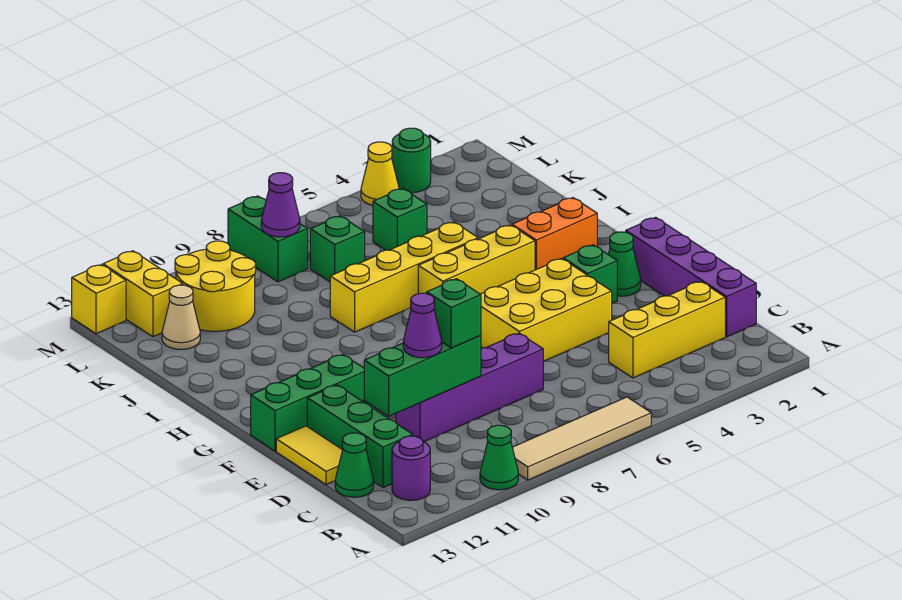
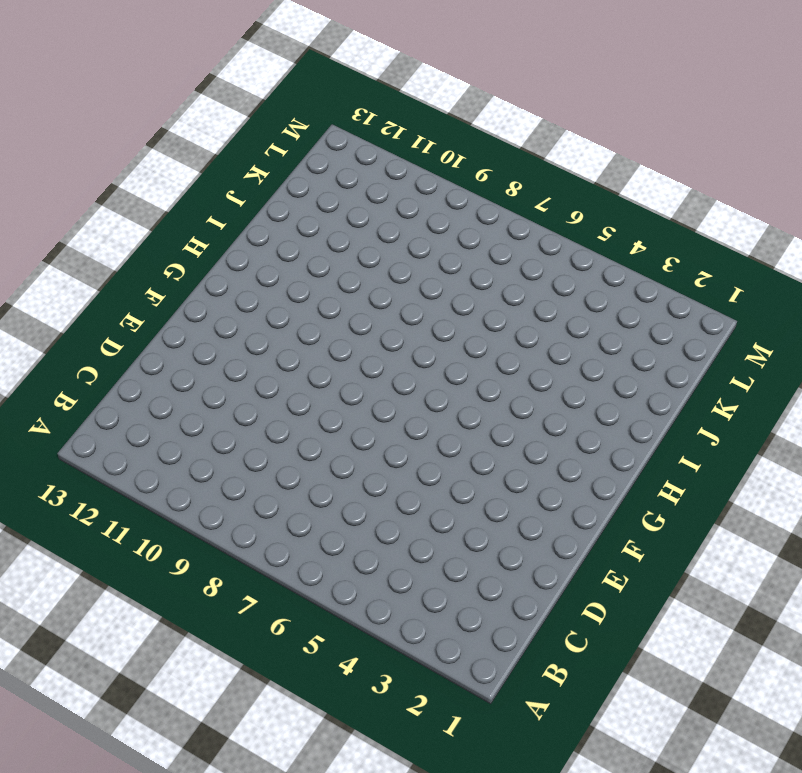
none -> tan 1x4 tile [512,397,651,480]
none -> green 1x1 cone [480,425,518,490]
none -> purple 1x1 round brick [392,436,430,500]

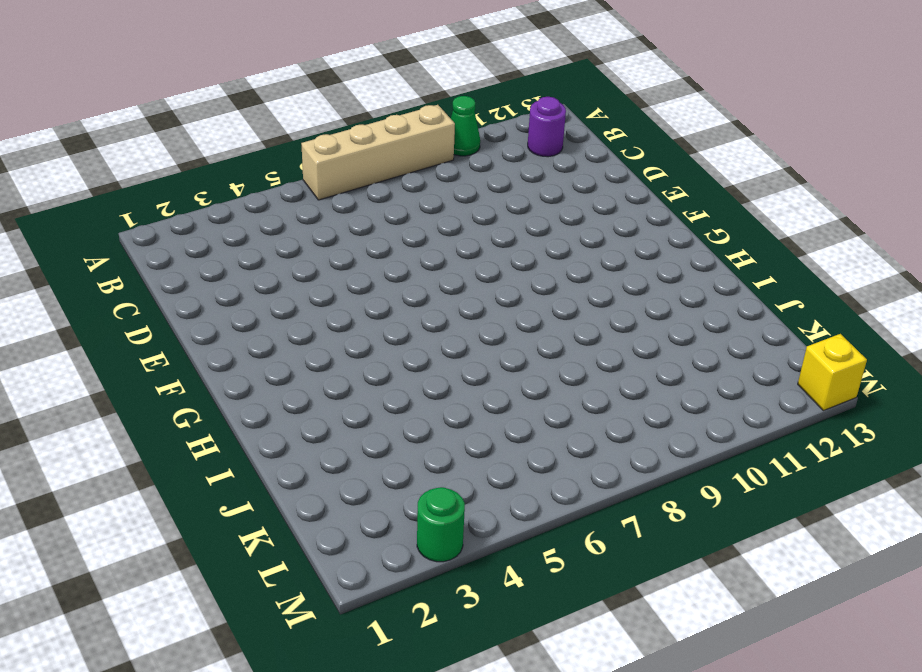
tan 1x4 brick [301,105,455,200] -> tan 1x4 tile [512,397,651,480]
none -> purple 1x4 brick [626,217,756,337]
none -> yellow 1x3 brick [609,281,725,378]
none -> green 1x3 brick [307,385,413,488]

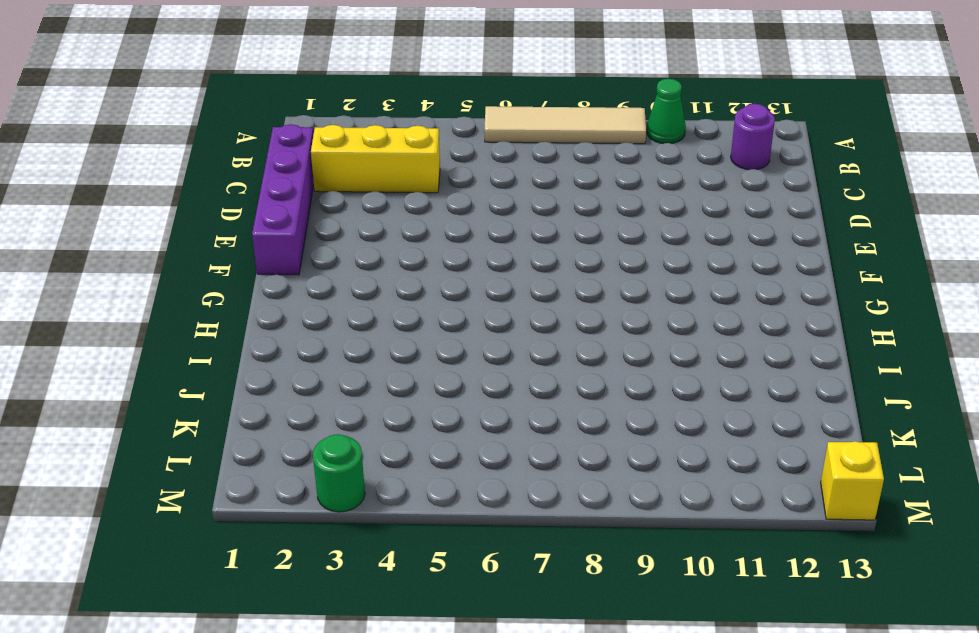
none -> green 1x3 brick [307,385,413,488]
none -> green 1x1 cone [335,433,374,497]
none -> purple 1x4 brick [396,333,544,442]

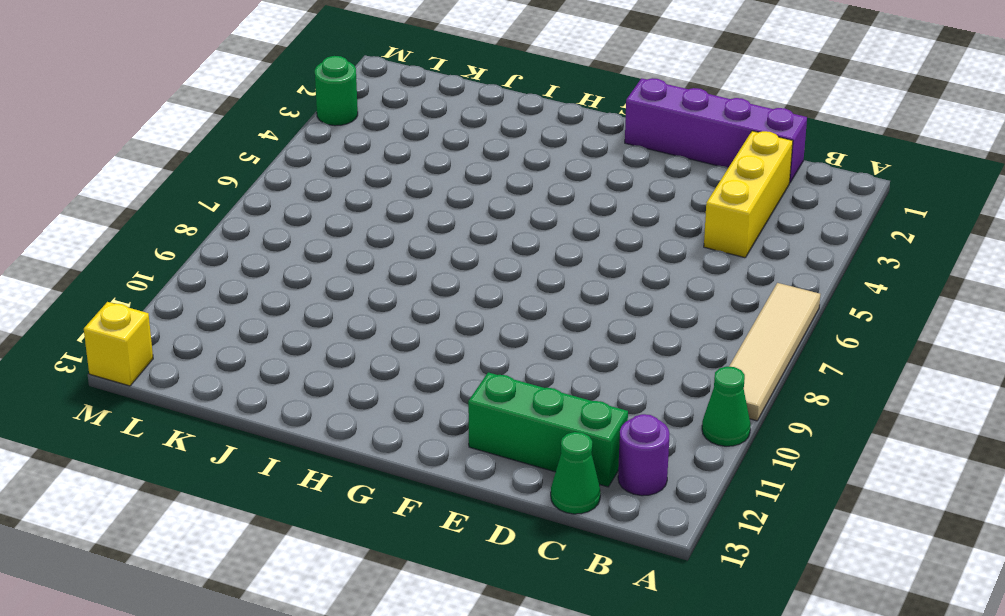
none -> purple 1x4 brick [396,333,544,442]
none -> yellow 1x2 tile [276,426,342,485]
none -> yellow 2x3 brick [480,258,612,361]

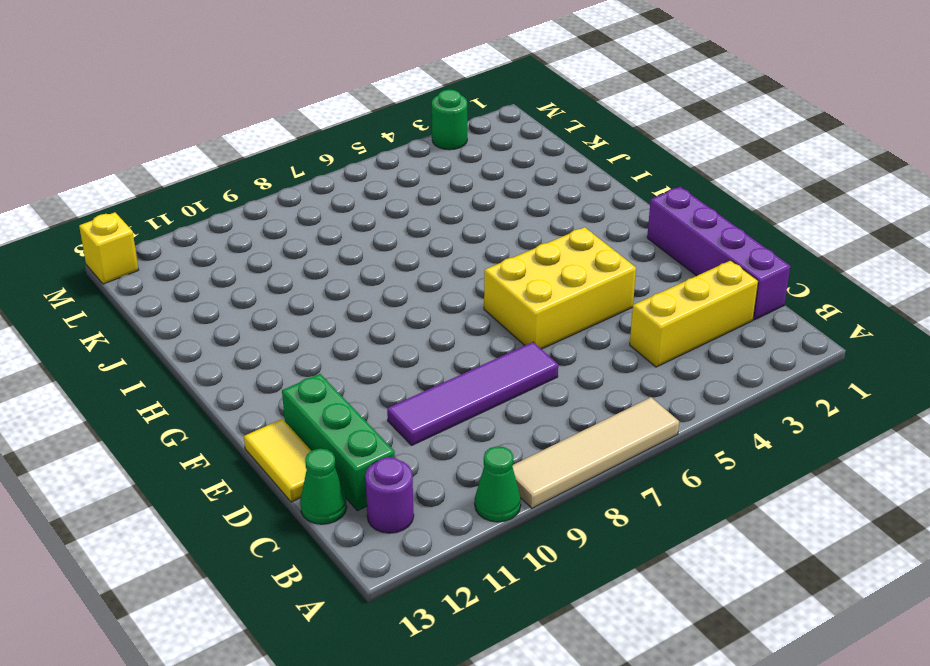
purple 1x4 tile [387,342,558,445] -> purple 1x4 brick [396,333,544,442]
none -> green 1x1 cone [608,232,641,296]
none -> green 1x1 brick [563,245,617,303]
none -> green 1x3 brick [251,355,367,451]

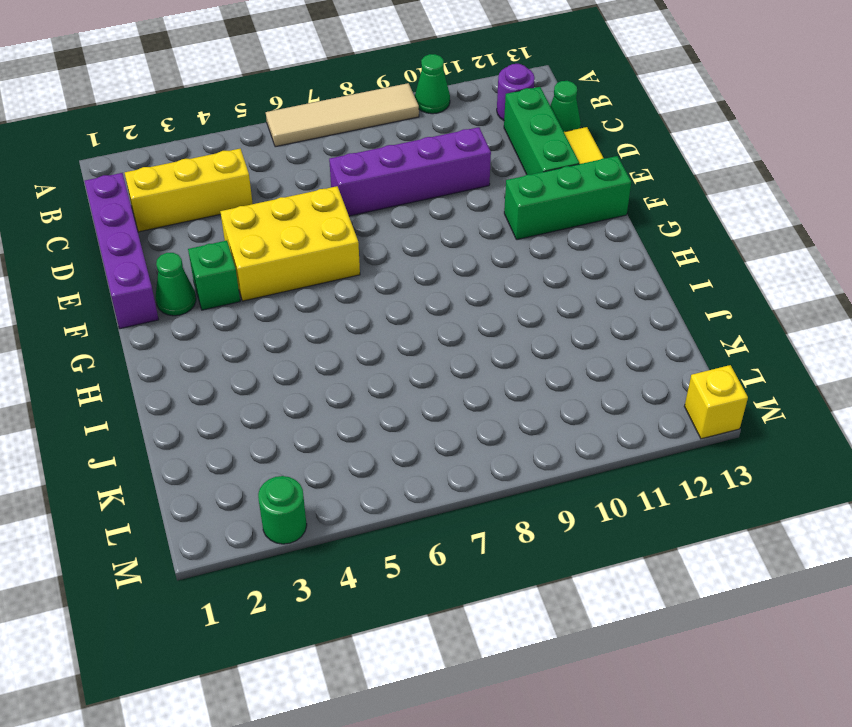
none -> orange 1x2 brick [512,198,597,270]
none -> yellow 1x3 brick [418,225,535,294]
none -> yellow 1x4 brick [330,222,478,332]

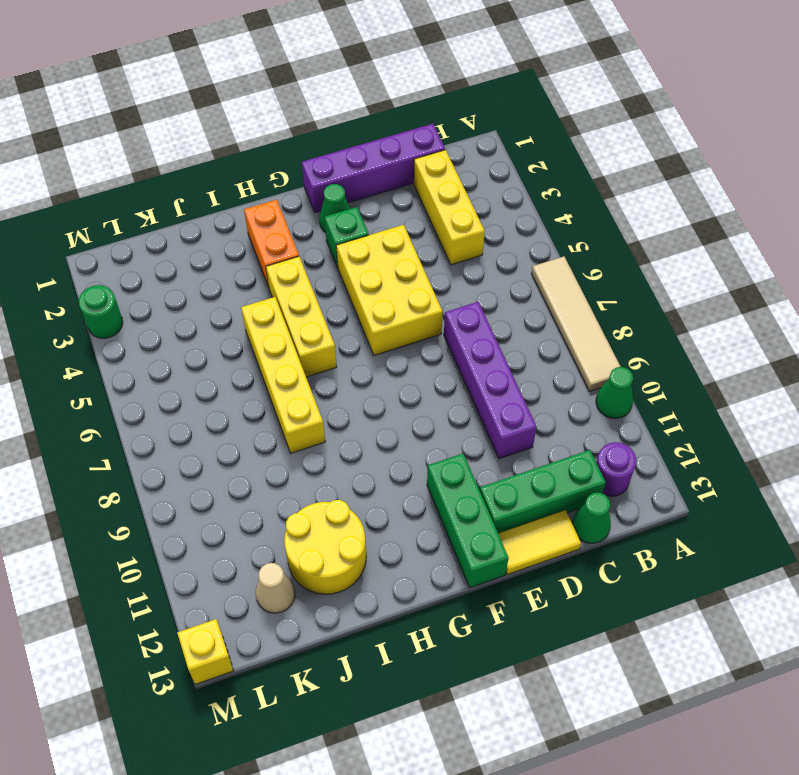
yellow 2x2 round brick [284,500,366,594] -> yellow 2x2 round brick moved to [175,241,256,331]
none -> green 1x1 brick [373,188,427,250]
none -> green 1x1 brick [310,216,365,282]
none -> green 1x2 brick [228,196,308,282]

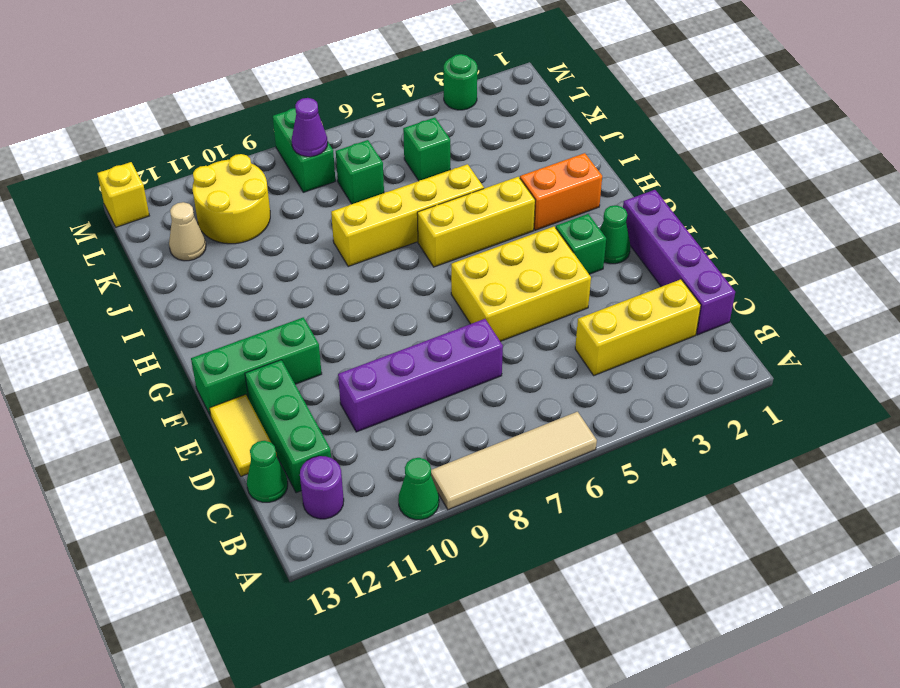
none -> yellow 1x2 brick [103,251,183,337]
none -> yellow 1x1 cone [361,142,399,205]
none -> green 1x3 brick [364,335,481,416]

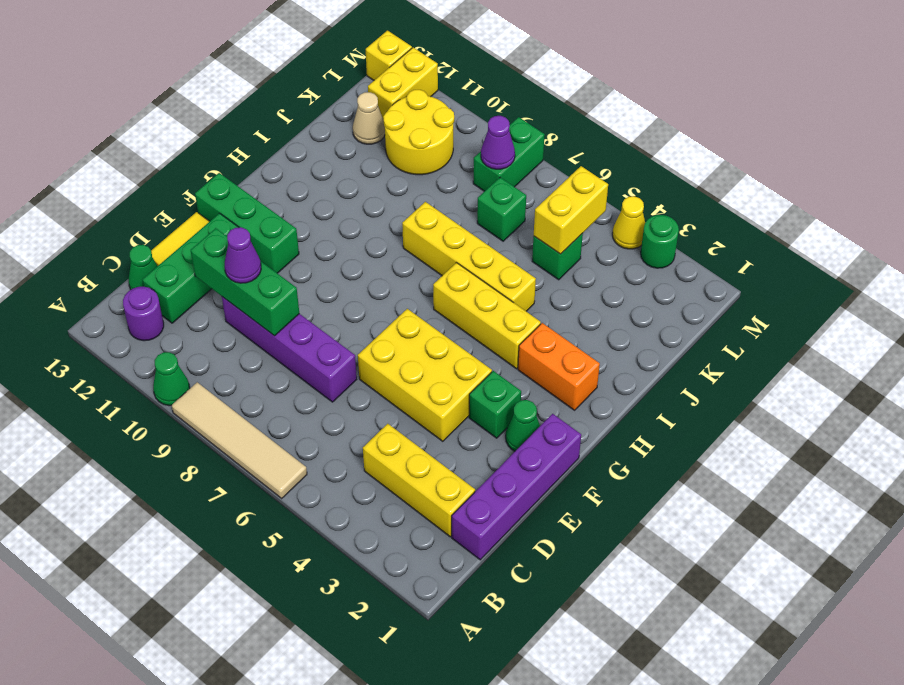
yellow 1x2 brick [534,166,608,254] -> none
none -> green 1x1 brick [427,279,481,348]

